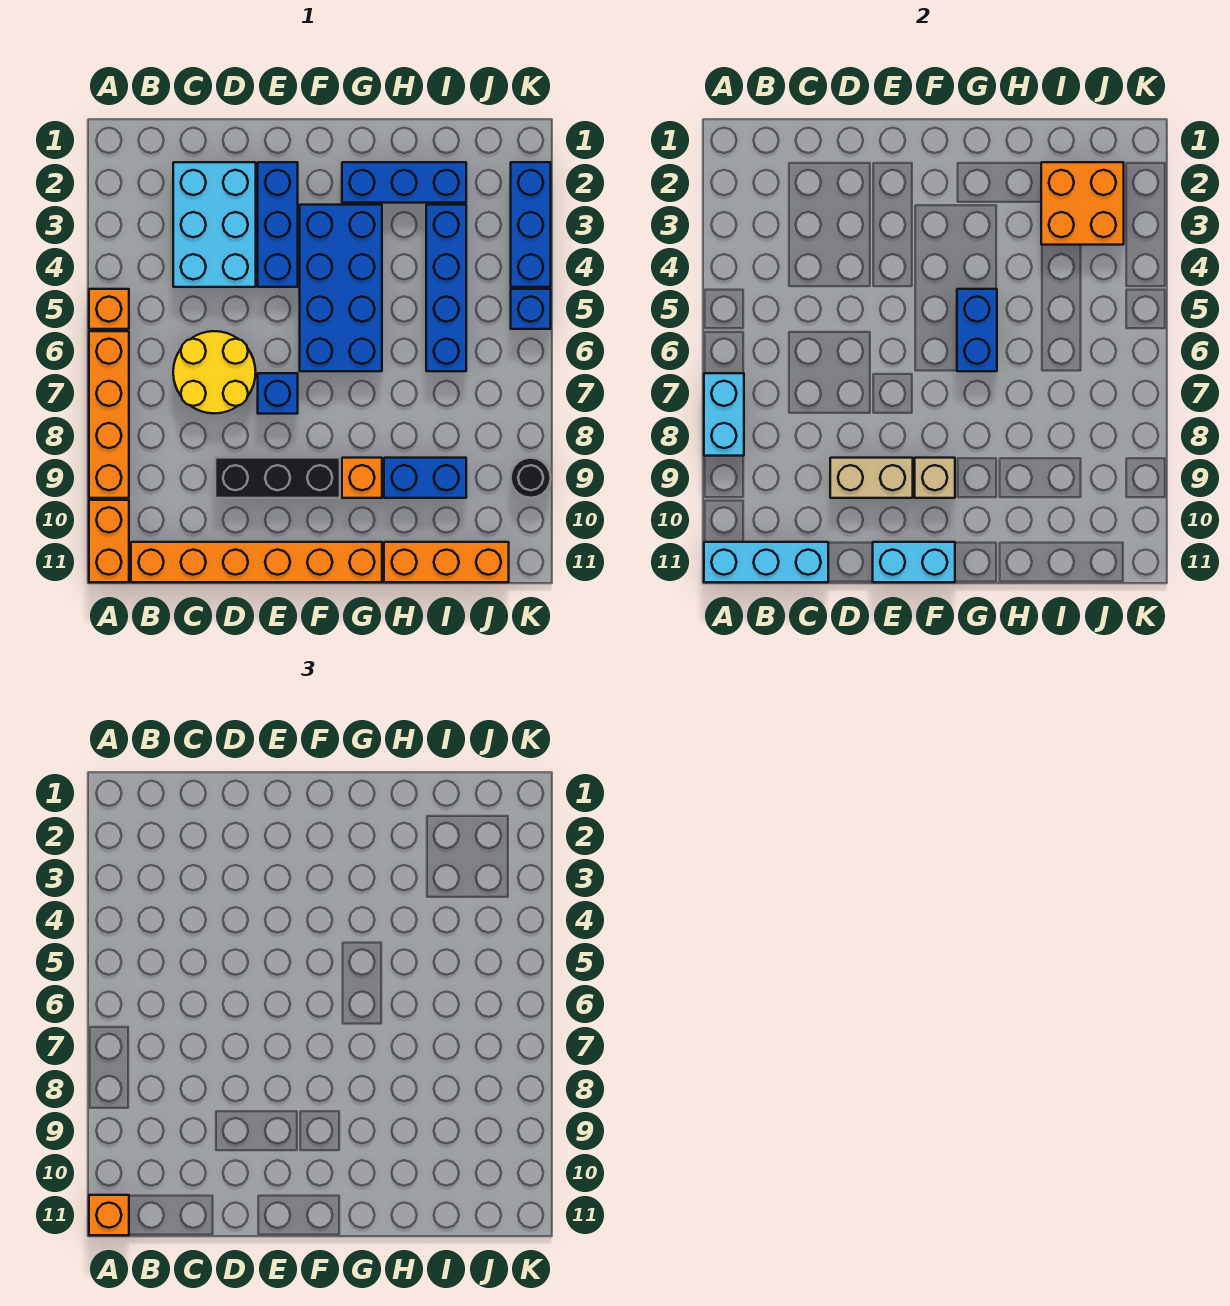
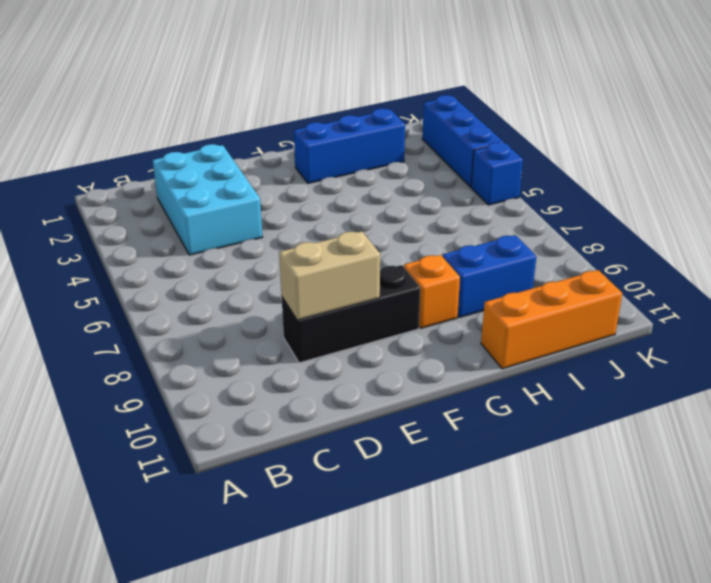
none -> orange 1x1 brick [89,289,129,329]
none -> orange 1x4 brick [89,331,129,498]
none -> orange 1x2 brick [89,500,129,582]

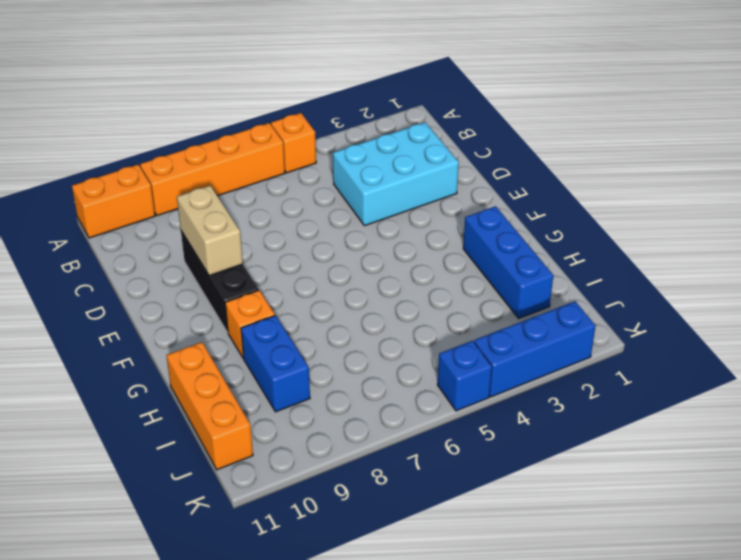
none -> orange 1x6 brick [131,542,382,582]
none -> yellow 2x2 round brick [173,331,256,414]
none -> blue 1x3 brick [258,162,298,287]

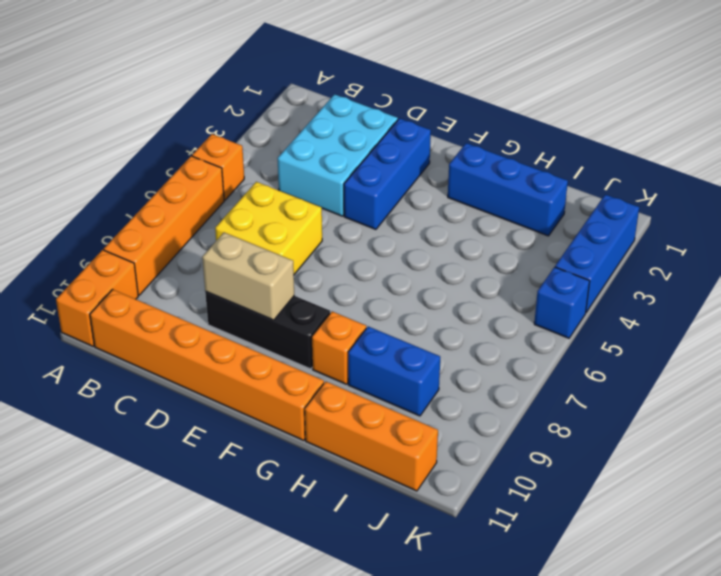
yellow 2x2 brick [215,182,322,274] -> yellow 2x2 round brick [173,331,256,414]
none -> blue 1x1 brick [258,373,298,414]
none -> blue 2x4 brick [300,205,382,371]
none -> blue 1x4 brick [426,205,466,371]

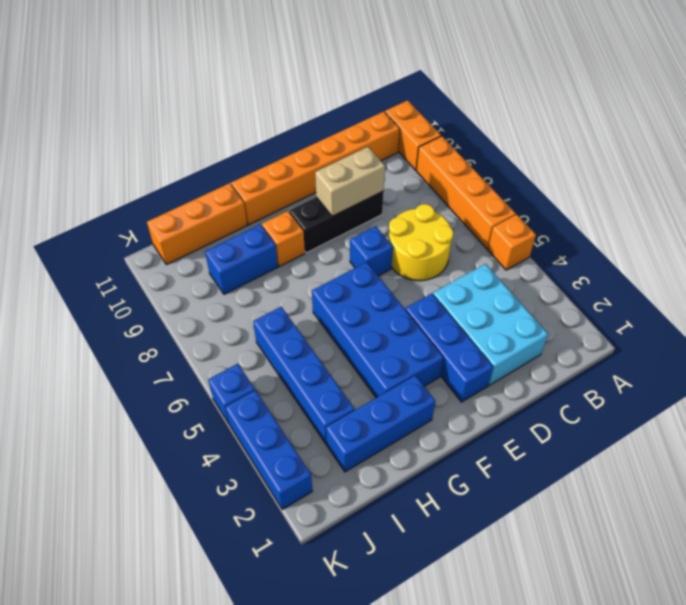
none -> black 1x1 round brick [511,458,551,498]
none -> cyan 1x2 brick [704,373,744,456]
none -> cyan 1x3 brick [704,542,828,582]

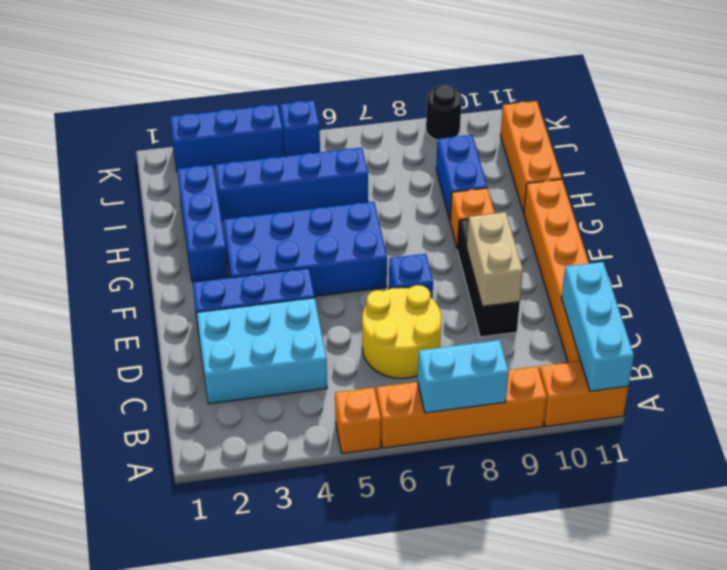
none -> cyan 1x2 brick [873,542,955,582]
none -> tan 1x1 brick [915,458,955,498]
none -> blue 1x2 brick [957,289,997,371]

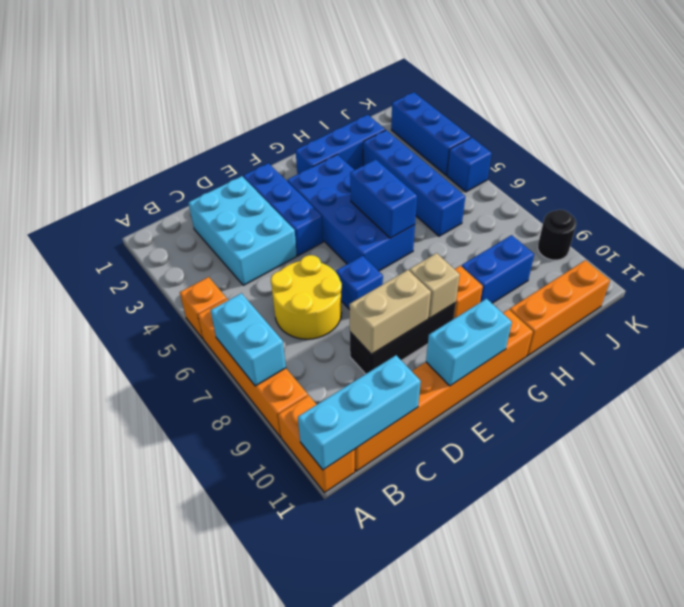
none -> orange 2x2 brick [1041,162,1124,245]
none -> orange 1x1 brick [89,1195,129,1235]

